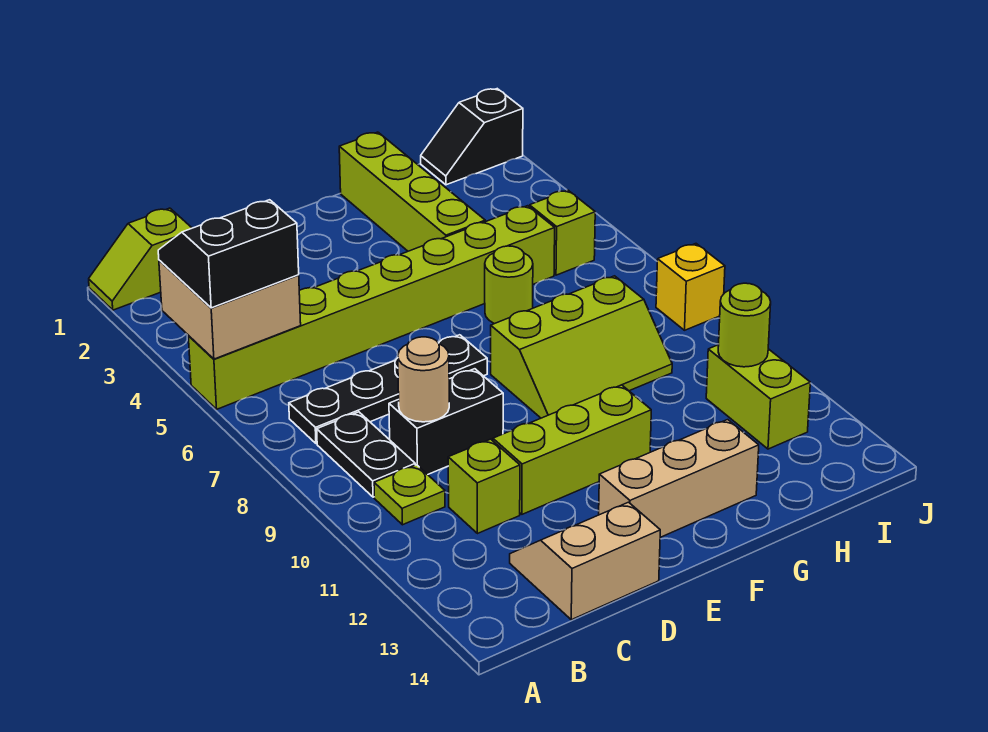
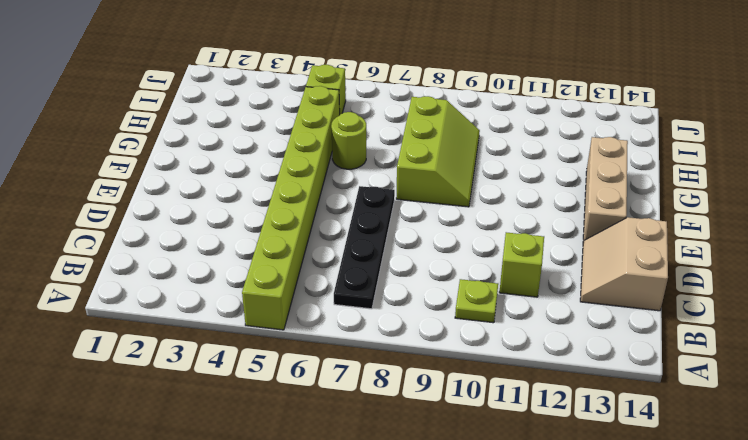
none -> lime 1x2 slope [89,208,192,310]
none -> black 1x2 plate [317,412,415,497]
none -> black 1x2 brick [389,369,503,475]

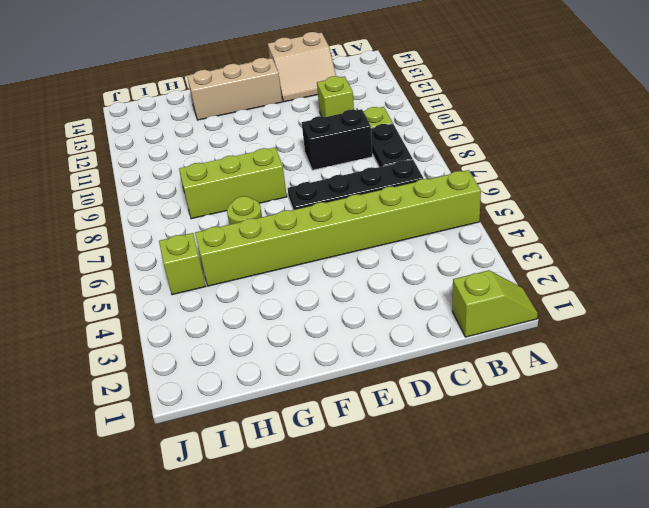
none -> lime 1x3 brick [493,385,651,514]
none -> lime 1x4 brick [339,132,485,251]
none -> black 1x2 slope [421,89,523,185]

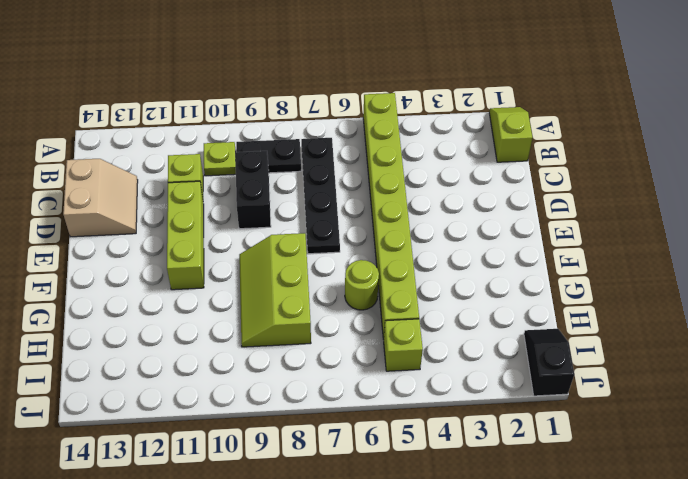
none -> tan 1x3 brick [599,420,759,537]
none -> lime 1x4 brick [339,132,485,251]
none -> lime 1x2 brick [706,345,810,449]

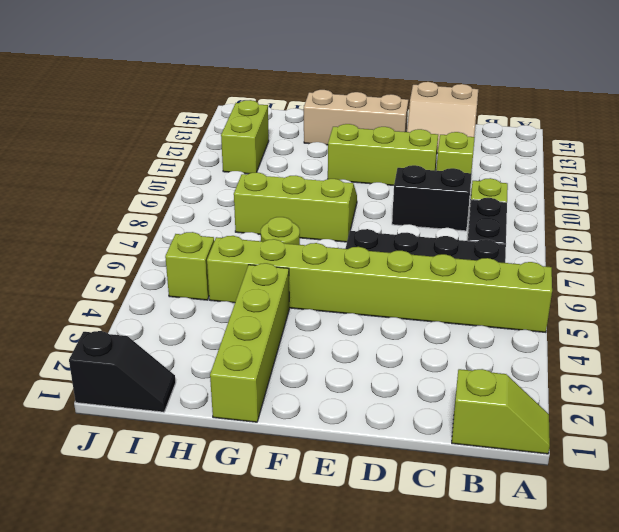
none -> yellow 1x1 brick [656,244,725,330]
none -> tan 2x2 brick [159,260,301,359]
none -> tan 1x1 round brick [398,337,449,422]

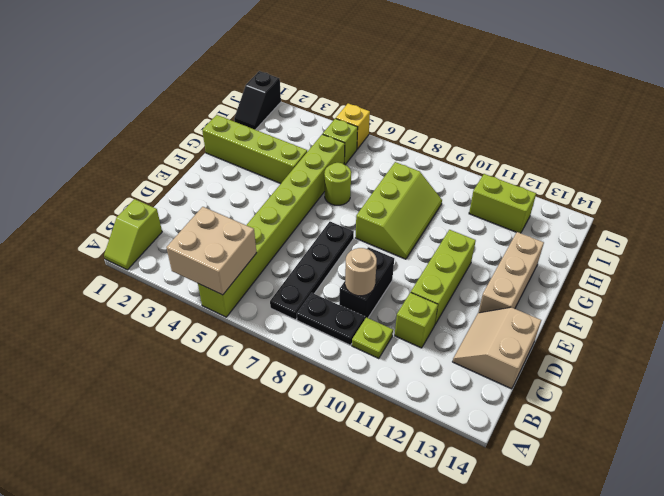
yellow 1x1 brick [336,103,370,149] -> yellow 1x1 brick moved to [656,244,725,330]
none -> lime 1x1 round brick [718,283,771,367]
none -> black 2x2 slope [158,200,299,308]

